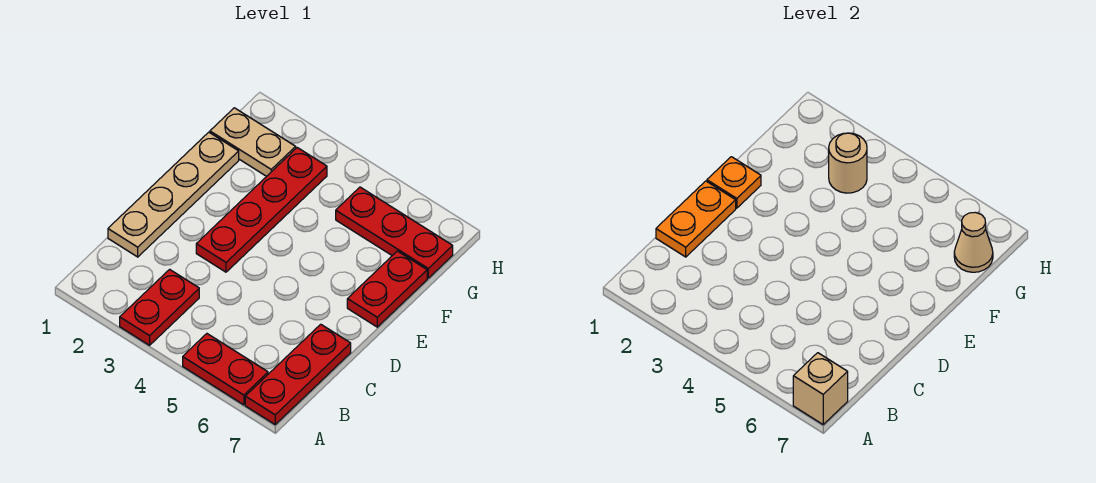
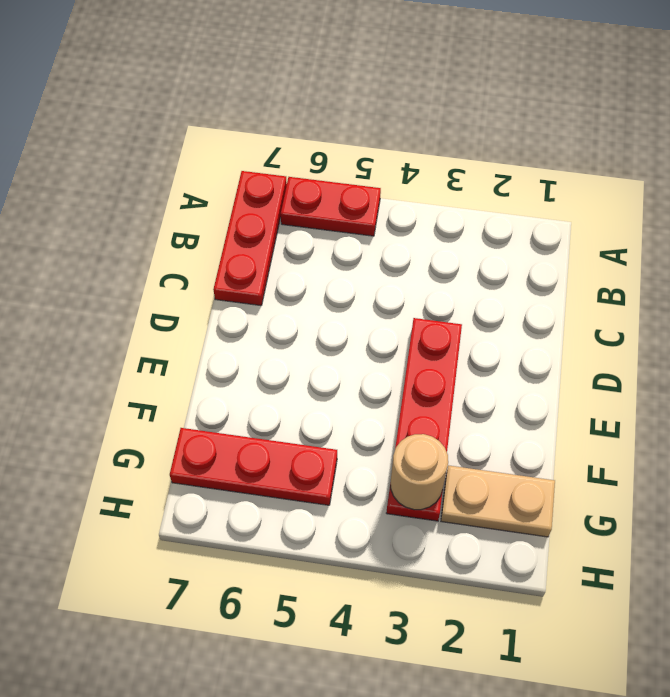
none -> red 1x2 plate [120,269,199,345]
none -> tan 1x4 plate [108,132,239,257]
none -> red 1x2 plate [347,251,427,327]

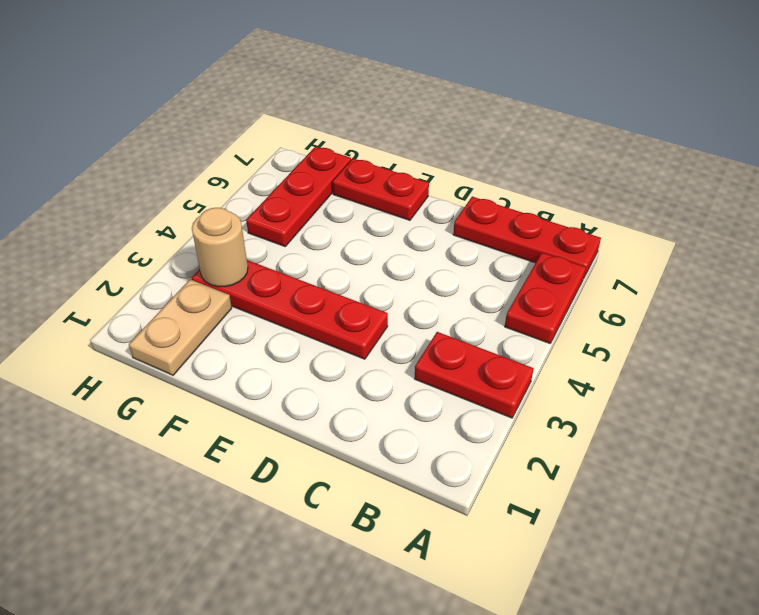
none -> tan 1x4 plate [108,132,239,257]
none -> tan 1x1 brick [793,353,848,424]
none -> orange 1x2 plate [656,181,736,257]

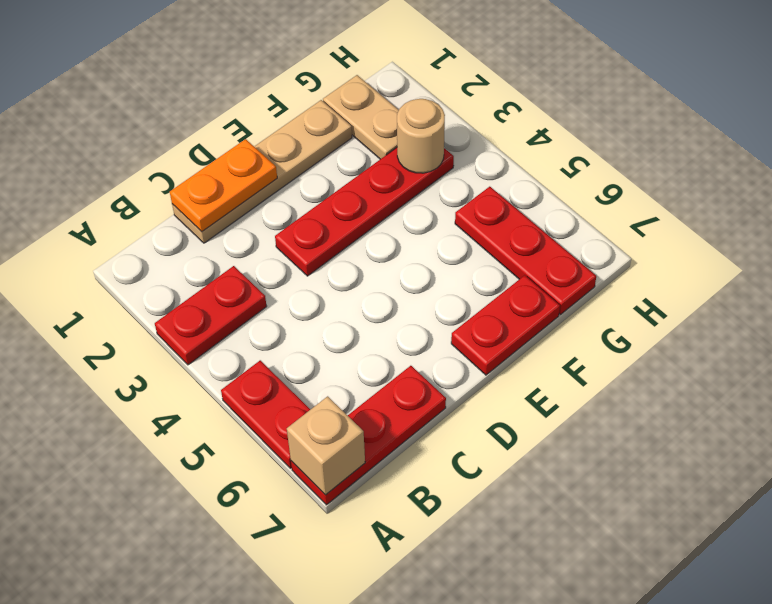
none -> orange 1x1 plate [707,157,761,208]
none -> tan 1x1 cone [954,212,993,272]

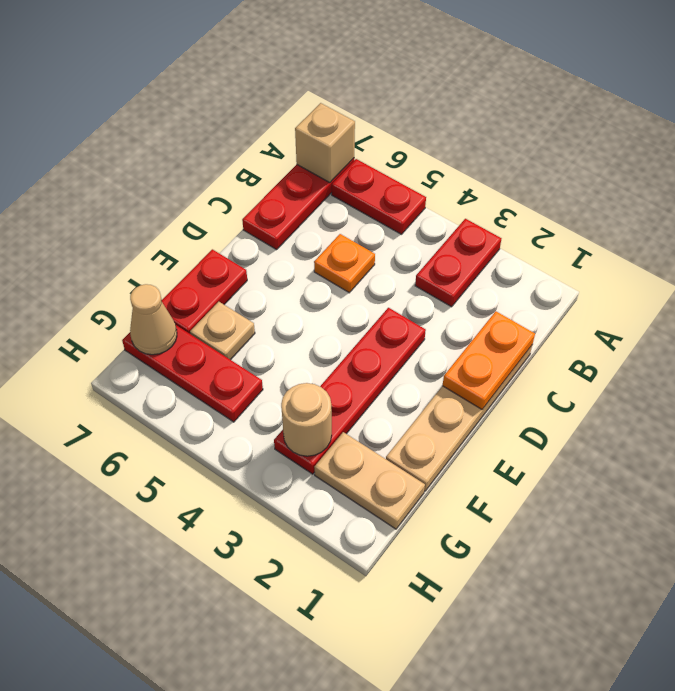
orange 1x1 plate [314,234,375,293] -> orange 1x1 plate moved to [707,157,761,208]
tan 1x1 plate [190,302,255,360] -> none

